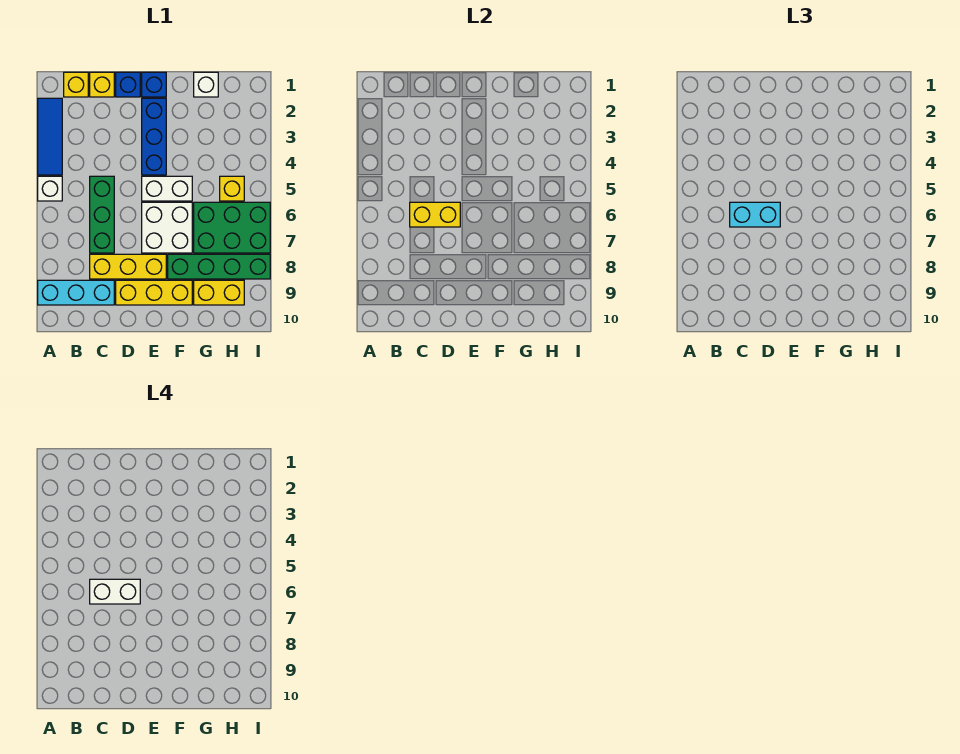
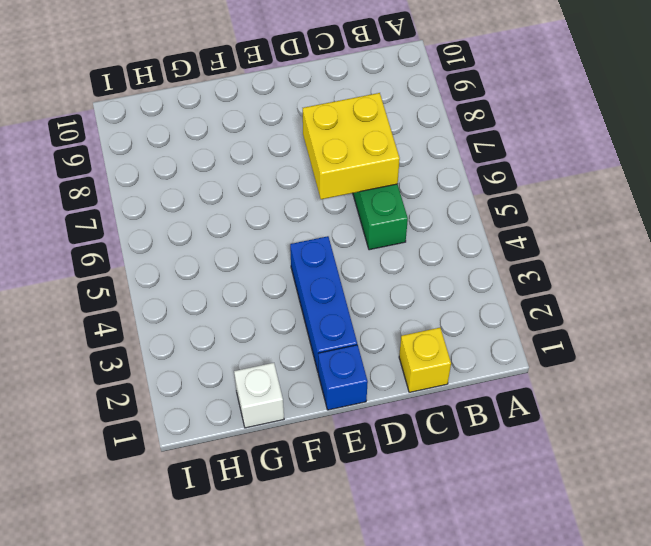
yellow 2x2 brick [303,93,400,199] -> yellow 1x2 brick [410,202,460,227]
none -> blue 1x3 tile [38,98,62,175]
none -> white 1x1 brick [38,176,62,201]
none -> cyan 1x3 brick [38,280,114,305]

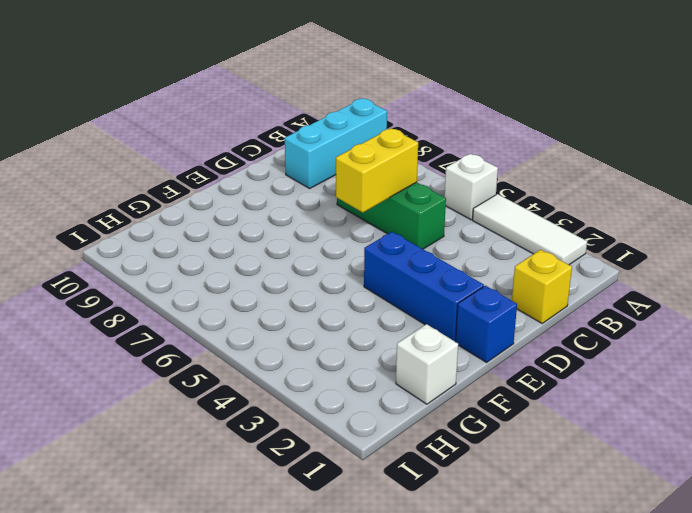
white 1x3 tile [473,194,587,265] -> blue 1x3 tile [38,98,62,175]
none -> yellow 1x1 brick [64,72,88,97]
none -> yellow 1x3 brick [90,254,166,279]
none -> blue 1x1 brick [116,72,140,97]

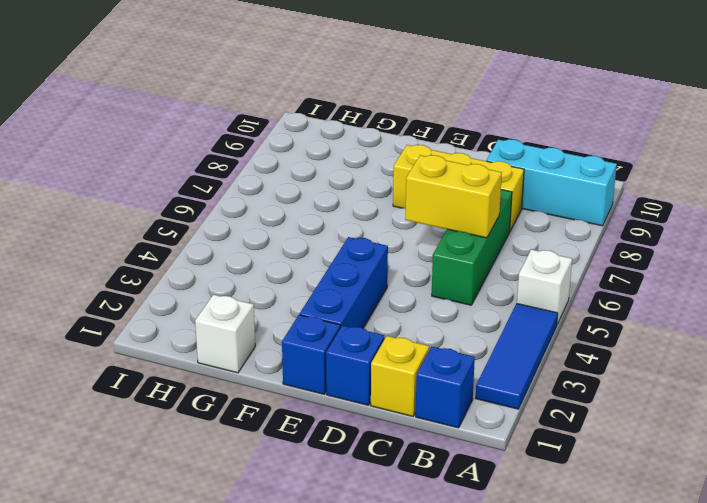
blue 1x1 brick [416,347,475,428] -> yellow 1x1 brick [64,72,88,97]
none -> yellow 1x3 brick [116,280,192,305]
none -> white 1x2 brick [142,176,192,201]
none -> white 2x2 brick [142,202,192,253]

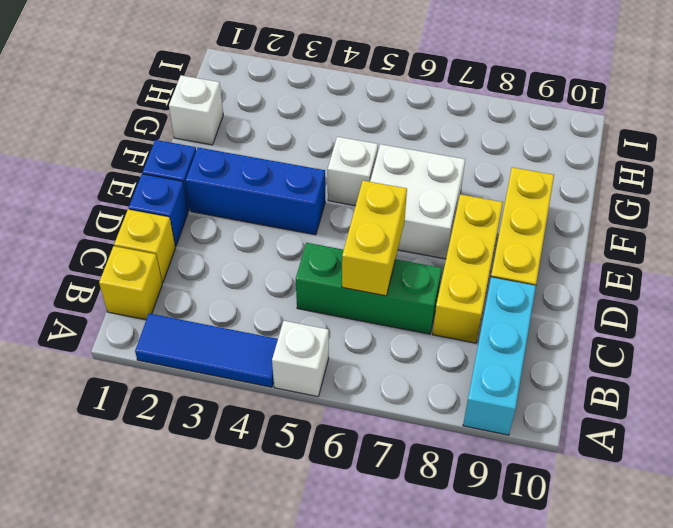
white 1x1 brick [328,137,378,206] -> white 1x2 brick [142,176,192,201]
none -> green 1x4 brick [168,254,270,279]
none -> green 2x3 brick [194,202,270,253]
none -> yellow 1x2 brick [194,280,244,305]

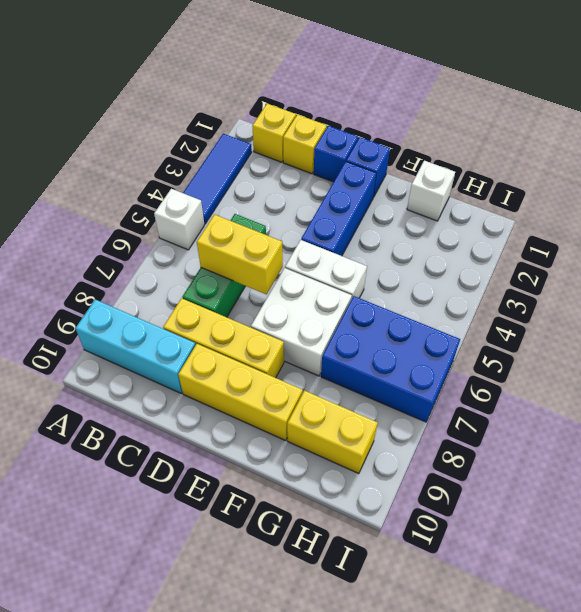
blue 2x3 brick [321,296,460,422] -> green 2x3 brick [194,202,270,253]
none -> green 1x4 brick [168,254,270,279]
none -> yellow 1x1 brick [220,176,244,201]
none -> cyan 1x2 brick [730,202,780,227]

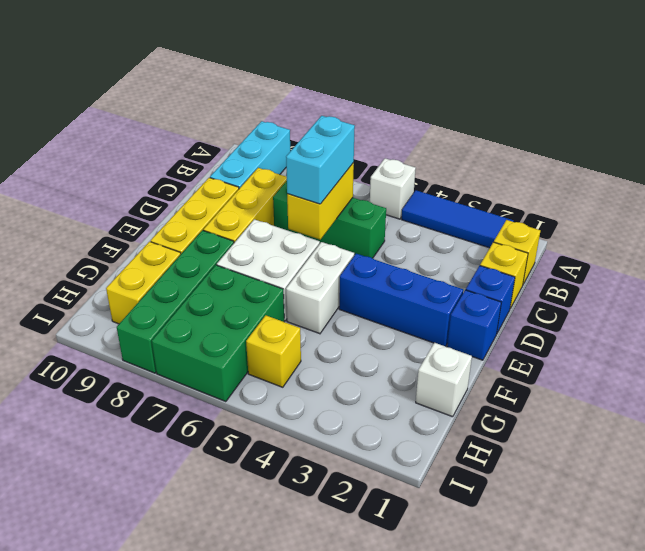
none -> white 1x2 brick [90,579,140,604]

